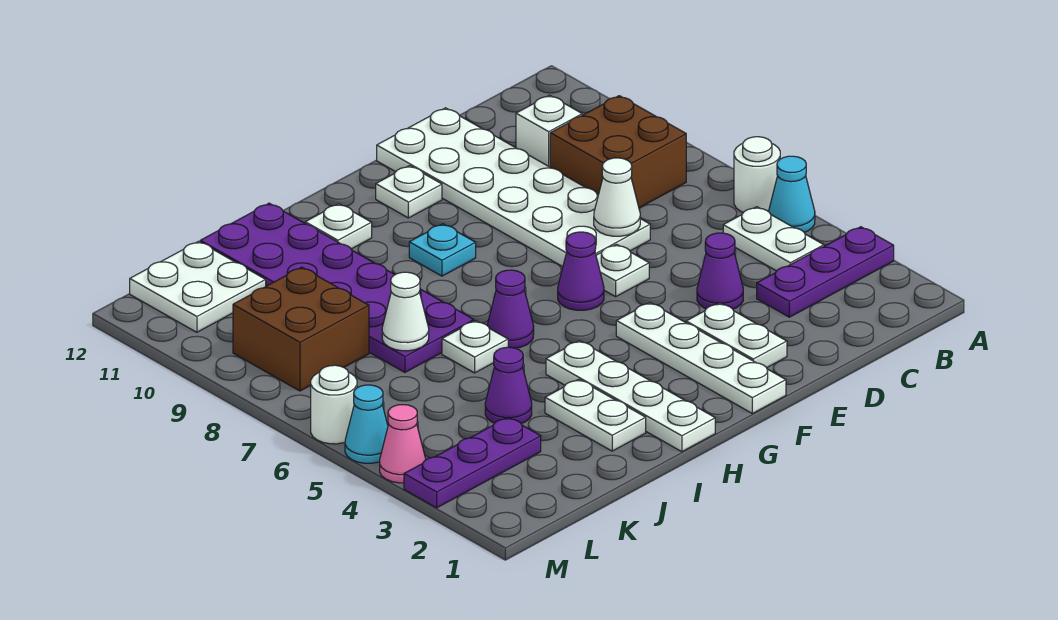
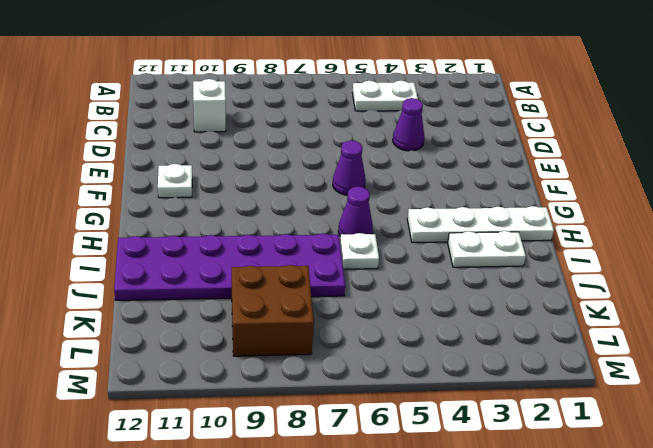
none -> purple 1x3 plate [757,227,894,317]
none -> cyan 1x1 cone [769,156,815,232]
none -> white 1x1 round brick [734,137,780,212]

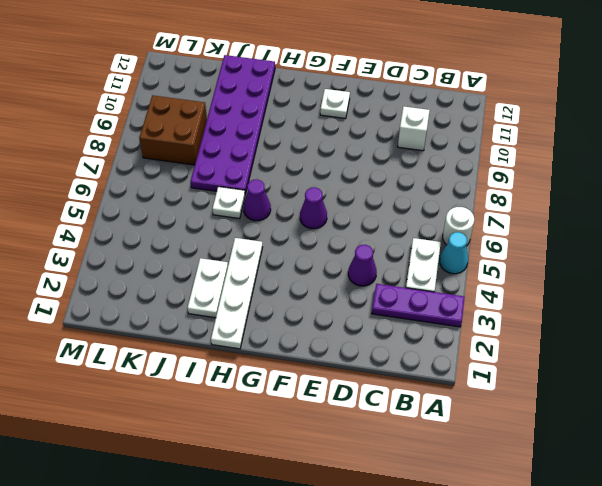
none -> brown 2x2 brick [550,96,686,208]
none -> white 2x6 plate [377,108,650,267]
none -> white 1x2 plate [686,303,787,368]

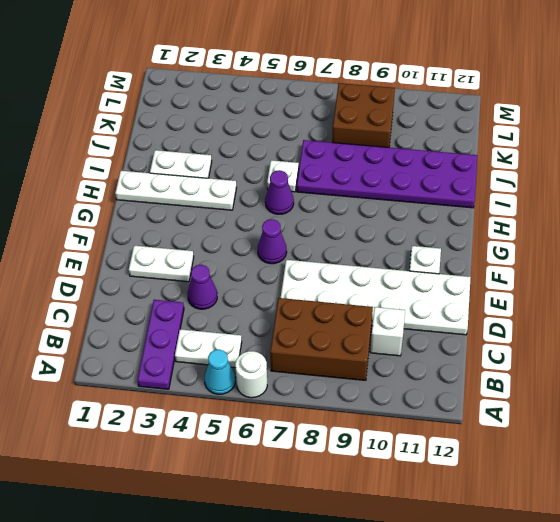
brown 2x3 brick [270,298,373,380] -> brown 2x2 brick [550,96,686,208]
none -> white 1x1 plate [596,244,649,297]
none -> white 1x4 plate [616,303,786,413]
none -> cyan 1x1 plate [409,224,476,276]

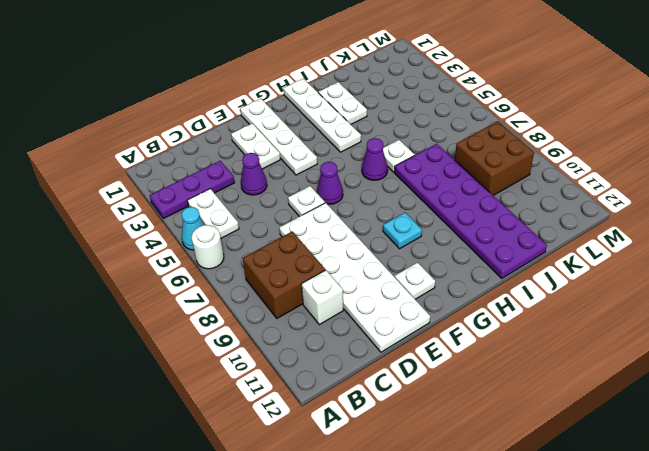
none -> white 1x1 plate [305,204,372,249]
none -> purple 1x1 cone [485,347,532,424]
none -> purple 1x3 plate [404,417,541,508]

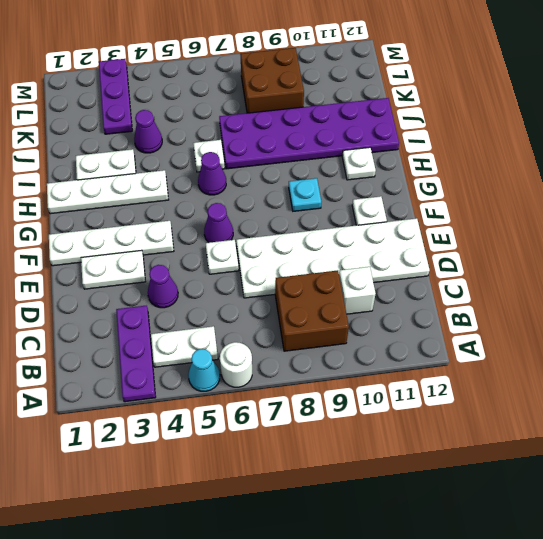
none -> white 2x2 plate [130,241,266,332]
none -> pink 1x1 cone [380,405,426,483]
none -> cyan 1x1 cone [345,385,388,463]

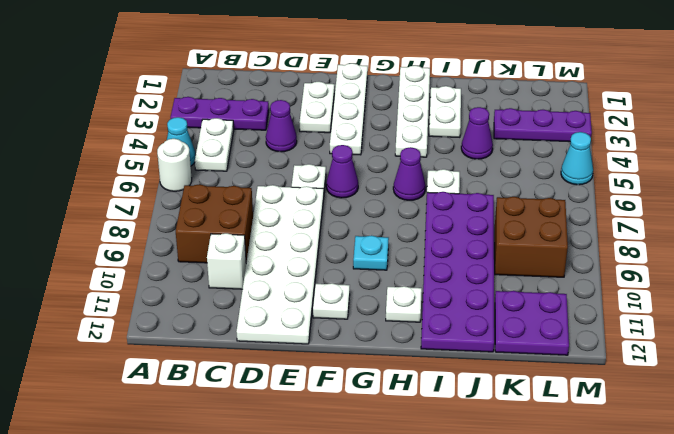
purple 2x2 plate [495,291,569,355] -> white 2x2 plate [130,241,266,332]
none -> pink 1x1 cone [380,405,426,483]
none -> white 1x1 round brick [311,365,357,444]
none -> white 1x1 cone [594,158,640,236]

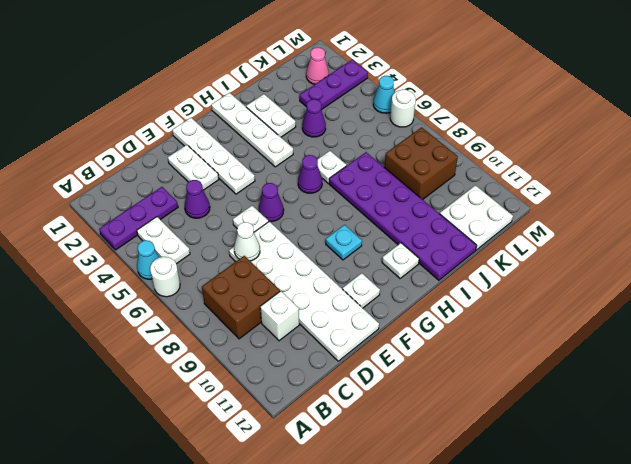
pink 1x1 cone [306,48,329,84] -> pink 1x1 cone moved to [380,405,426,483]
none -> white 1x1 cone [382,272,429,351]

